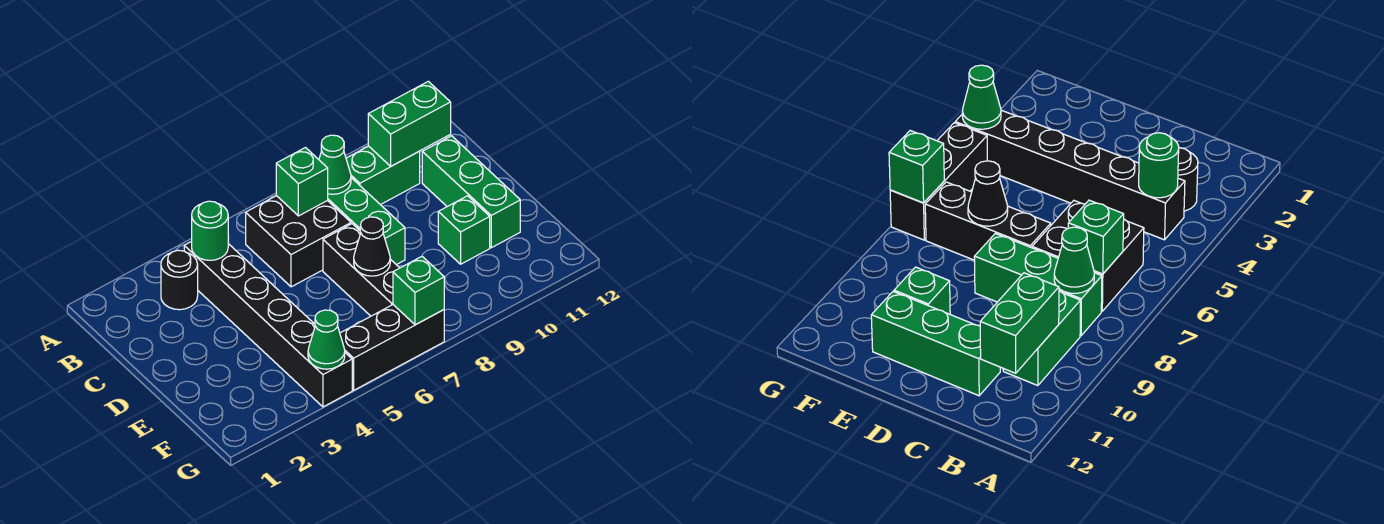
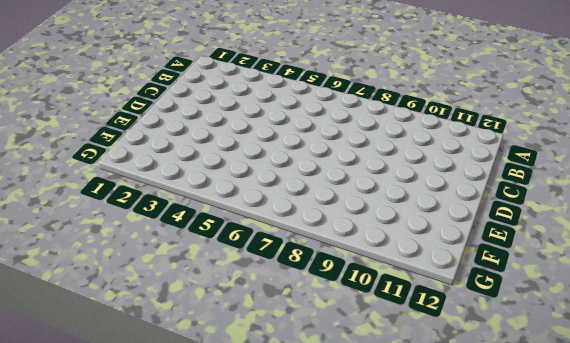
none -> black 1x1 round brick [161,250,198,310]
none -> black 1x6 brick [184,241,352,407]
none -> black 2x2 brick [246,196,351,287]

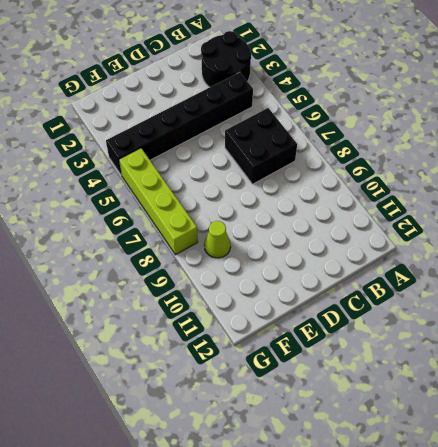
black 2x2 round brick [201,31,251,87] -> black 1x1 round brick [161,250,198,310]
lime 1x1 cone [204,221,231,258] -> none
lime 1x4 brick [119,148,198,255] -> black 1x3 brick [340,305,444,390]
none -> green 1x3 brick [328,178,405,265]
none -> green 1x2 brick [346,146,420,205]
none -> green 1x3 brick [422,136,520,248]

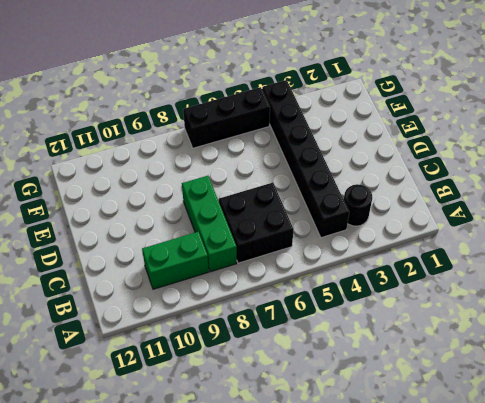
none -> green 1x3 brick [422,136,520,248]
none -> black 1x3 brick [323,224,399,316]
none -> green 1x1 brick [438,196,490,264]

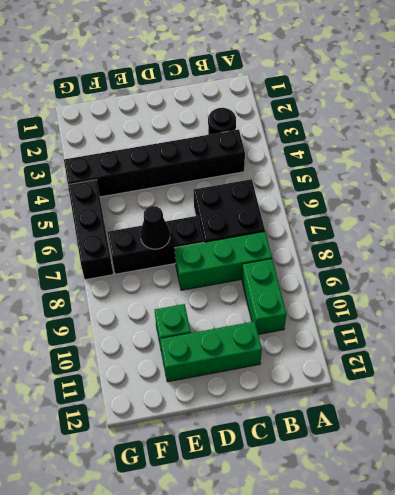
none -> green 1x1 round brick [192,201,228,260]
none -> green 1x1 brick [276,148,328,216]
none -> green 1x1 cone [319,135,351,194]

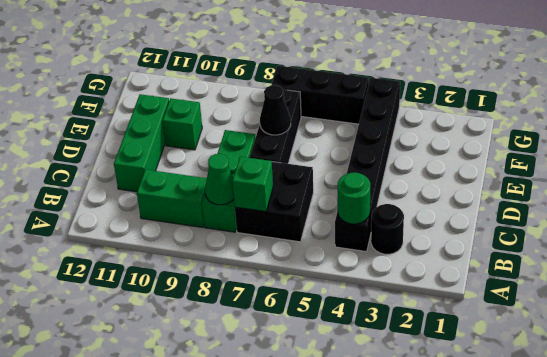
none -> green 1x2 brick [368,81,451,166]
none -> green 1x1 cone [308,310,345,369]
none -> green 1x1 brick [393,256,444,325]

